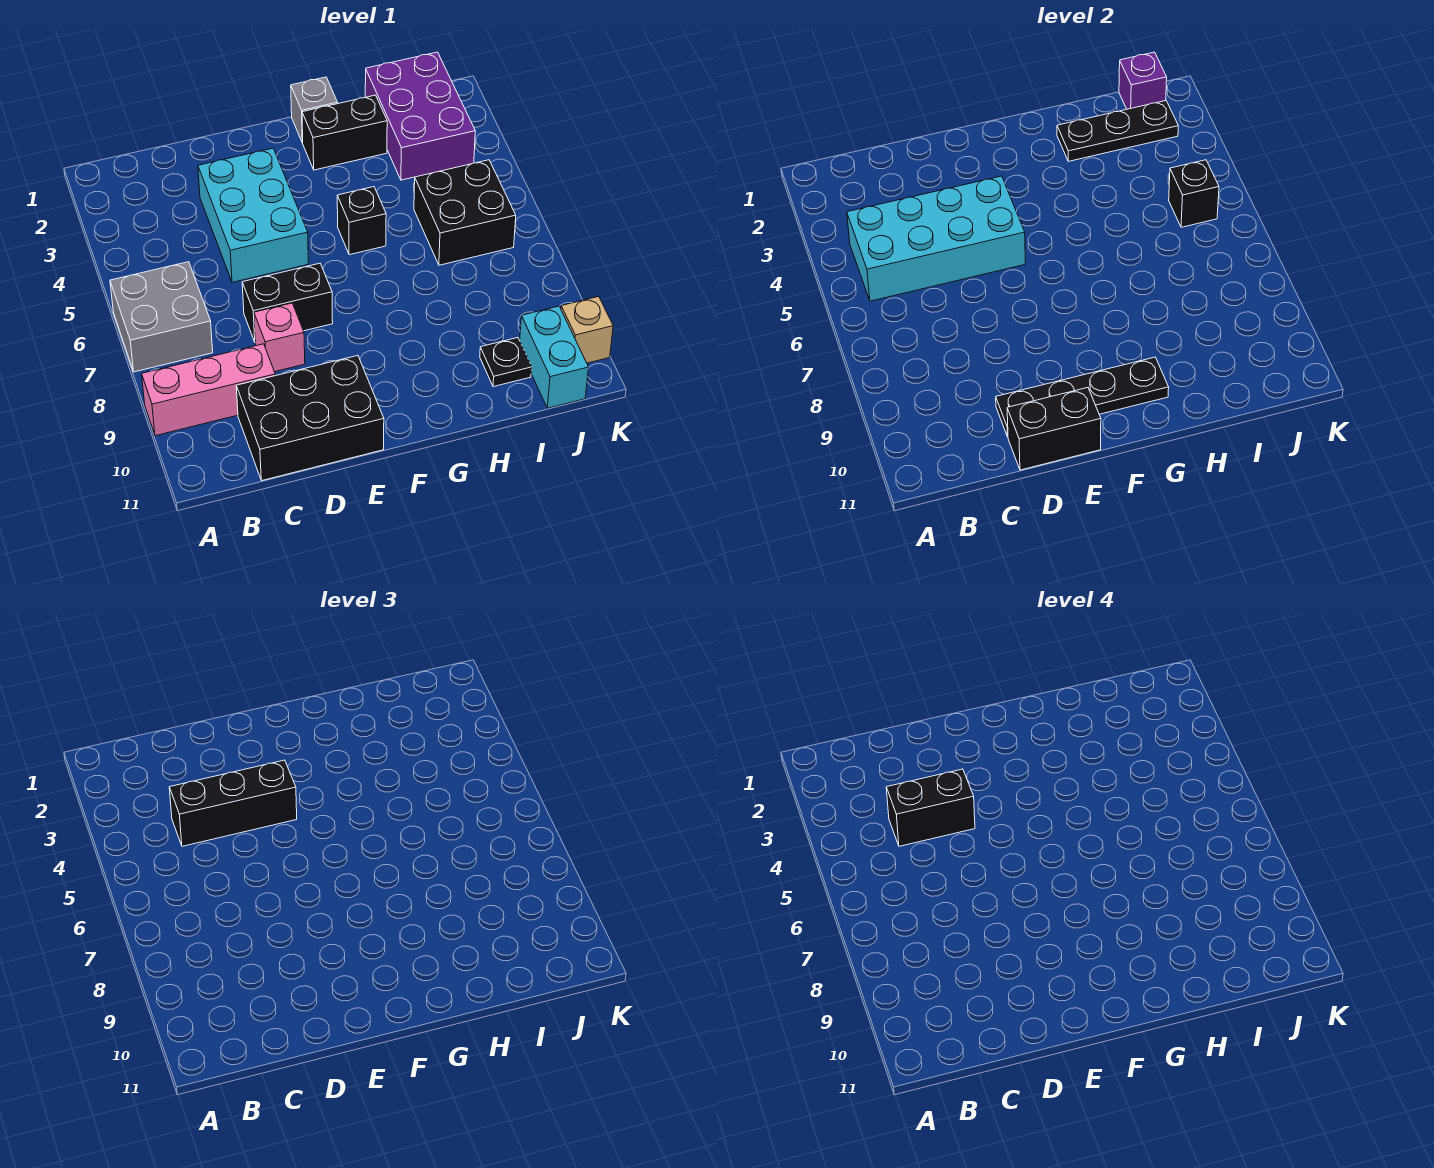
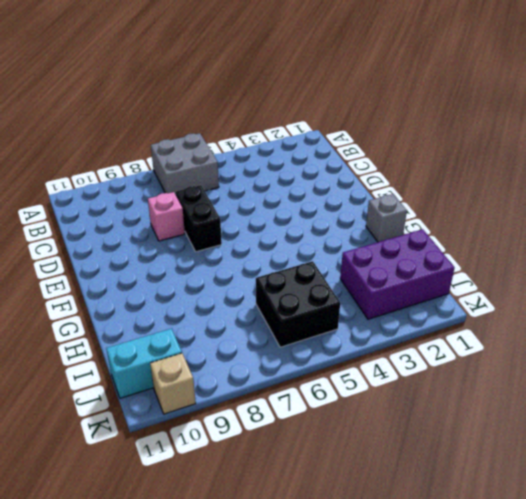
none -> pink 1x3 brick [142,344,275,436]
none -> black 2x3 brick [236,356,384,481]
none -> cyan 2x3 brick [198,148,308,282]

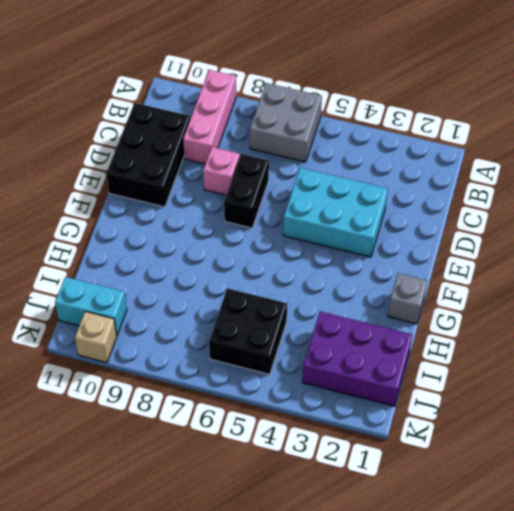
none -> black 1x2 brick [302,95,387,170]
none -> black 1x1 brick [337,187,386,255]
none -> black 1x1 plate [480,338,532,387]

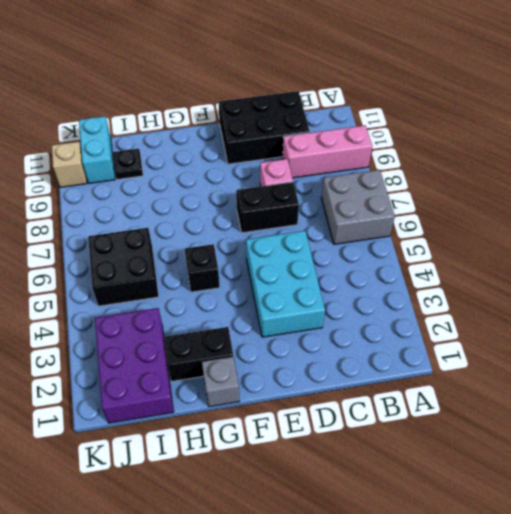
none -> cyan 2x4 brick [847,176,1025,301]
none -> black 1x4 plate [996,357,1169,437]
none -> black 1x2 brick [1007,388,1101,470]

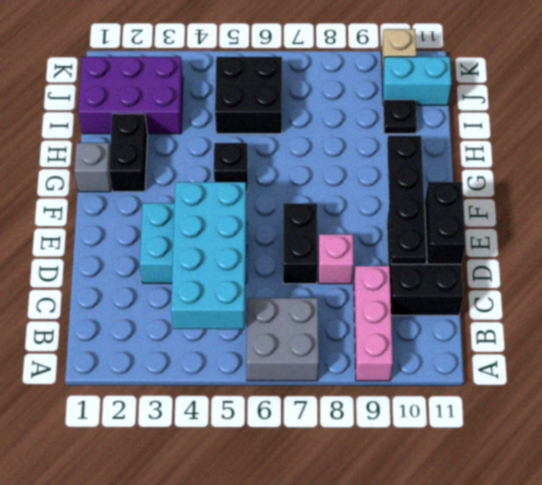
none -> black 1x3 plate [1057,101,1178,161]
none -> purple 1x1 brick [1119,52,1167,109]
none -> black 1x1 brick [1169,160,1219,227]

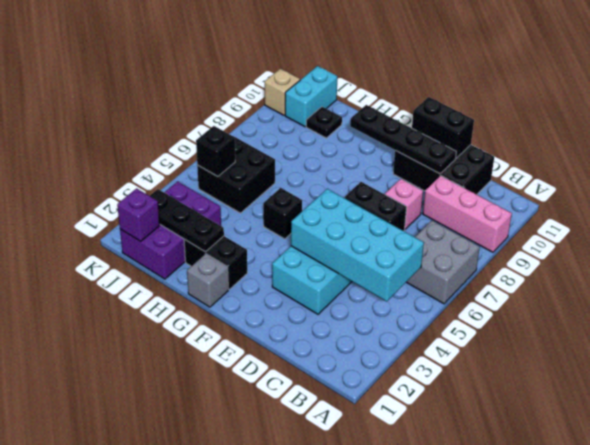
none -> black 1x3 brick [169,760,297,846]
none -> black 1x2 brick [886,769,975,846]

